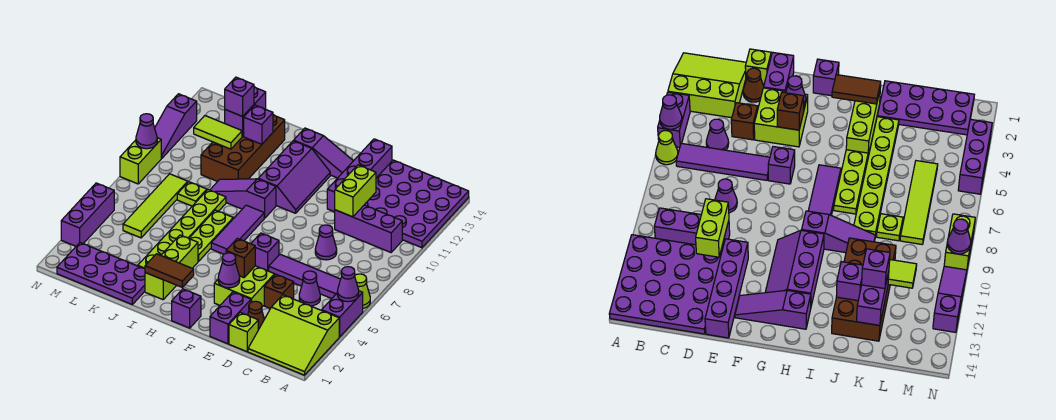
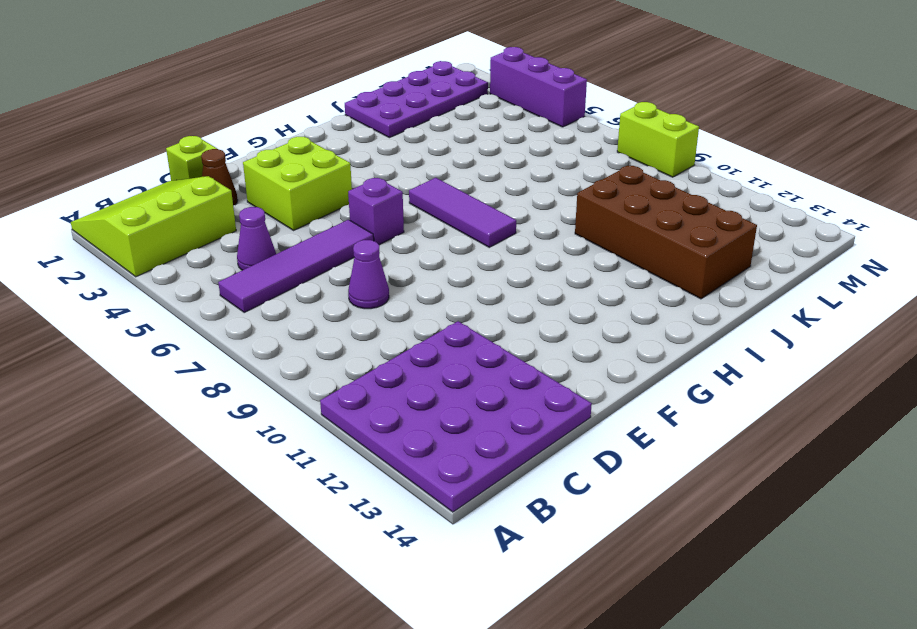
none -> purple 1x2 brick [322,291,363,337]
none -> lime 1x1 cone [355,274,370,308]
none -> purple 1x3 brick [335,205,402,252]
none -> brown 1x1 brick [264,274,294,309]

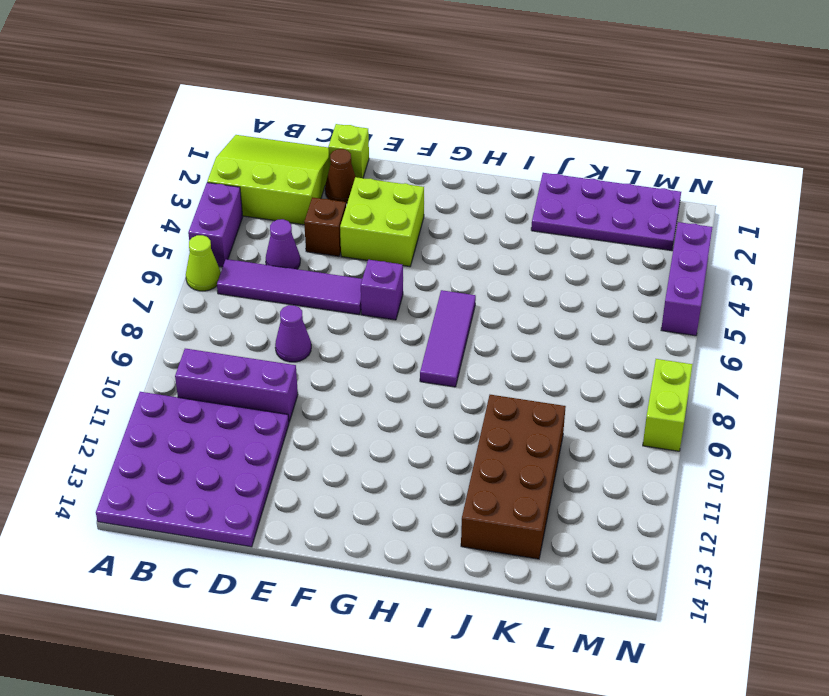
none -> purple 1x2 brick [210,292,251,344]
none -> purple 1x4 brick [327,139,392,212]
none -> purple 1x3 slope [294,128,353,178]
none -> purple 1x1 brick [172,289,201,328]

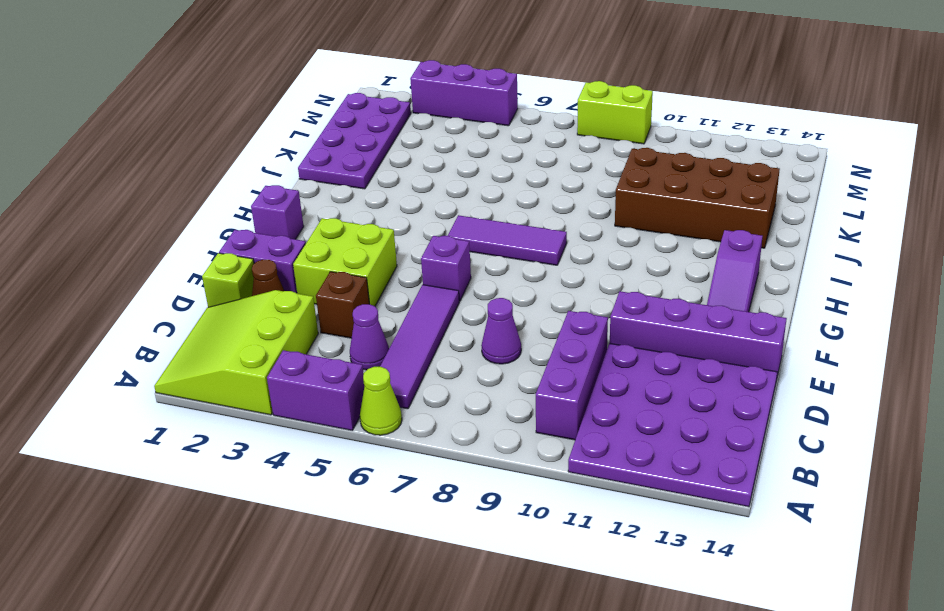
none -> purple 2x3 slope [259,141,330,213]
none -> purple 1x3 slope [210,179,276,218]
none -> lime 1x3 brick [145,235,198,300]
none -> lime 1x3 plate [189,210,233,261]

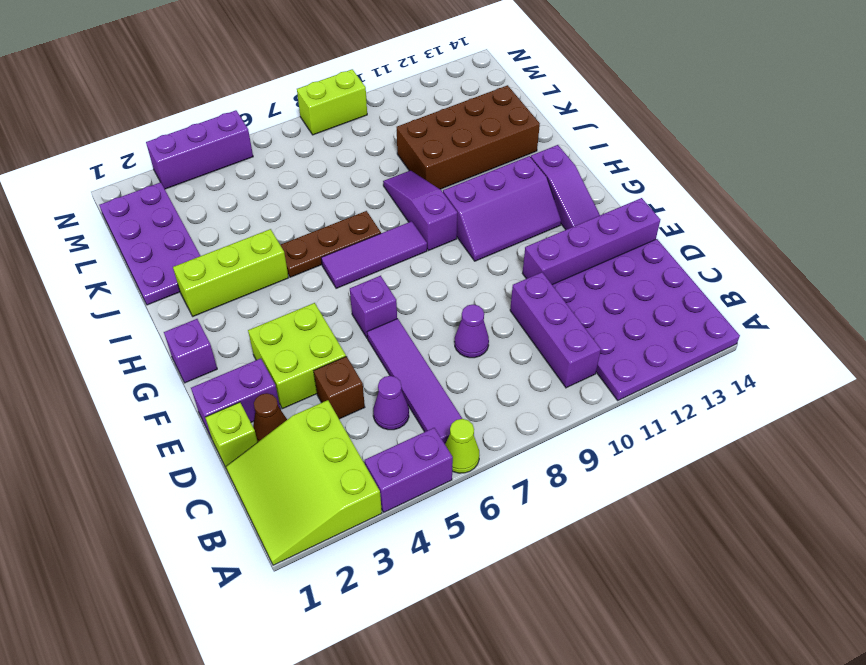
brown 1x3 plate [280,211,381,277] -> lime 1x3 plate [189,210,233,261]
none -> lime 1x6 plate [138,190,226,269]
none -> lime 1x1 plate [177,182,207,206]
none -> lime 1x4 tile [123,174,188,238]
none -> purple 1x3 slope [155,94,197,159]

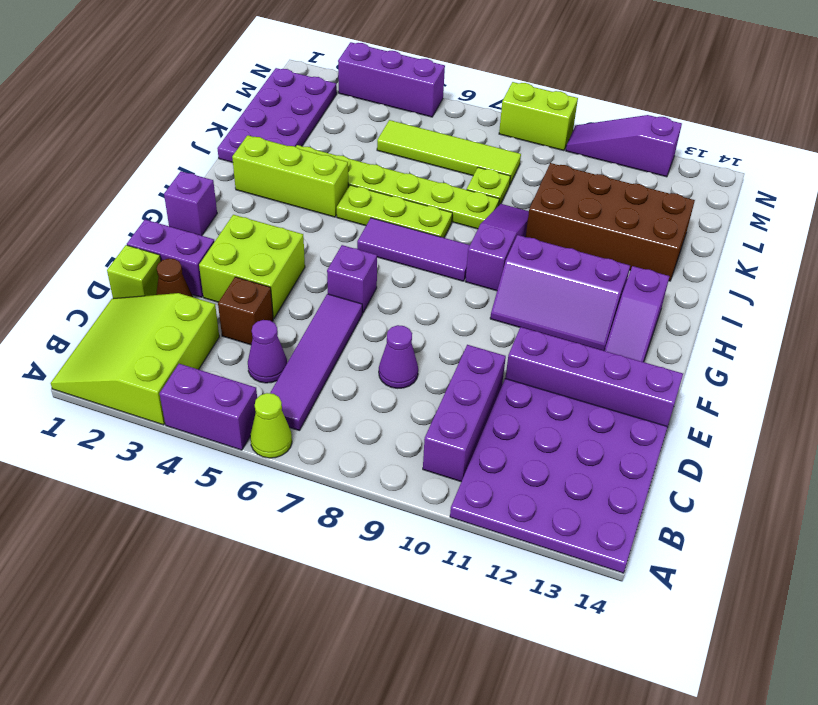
none -> purple 1x1 cone [337,267,359,302]
none -> lime 1x2 brick [335,165,376,217]
none -> purple 1x1 cone [218,253,240,288]
none -> brown 1x1 brick [226,238,255,278]

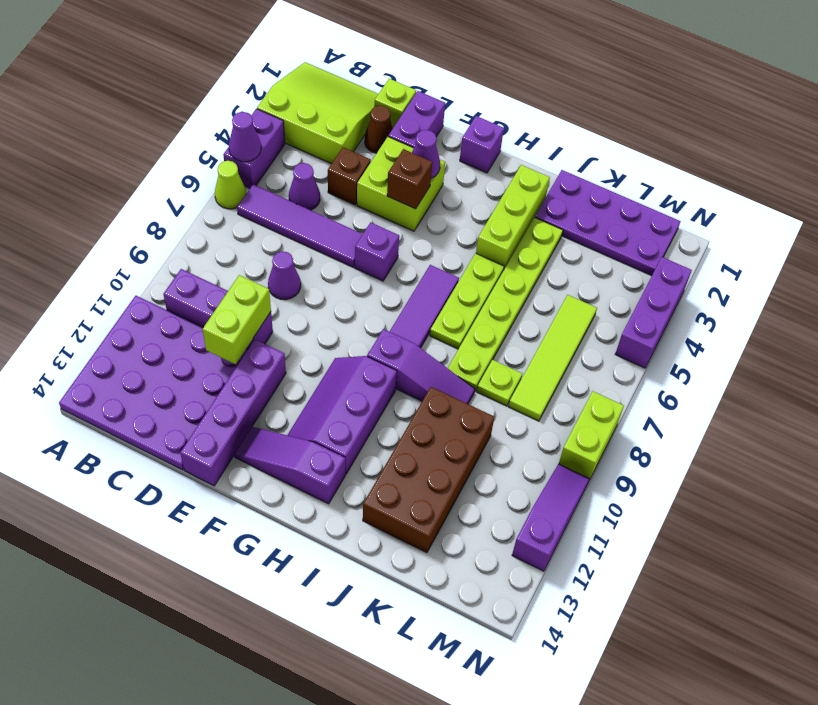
none -> brown 1x2 tile [145,254,194,287]
none -> purple 1x1 brick [244,105,273,144]
none -> lime 1x2 tile [194,116,242,149]
none -> purple 1x2 brick [225,87,266,136]

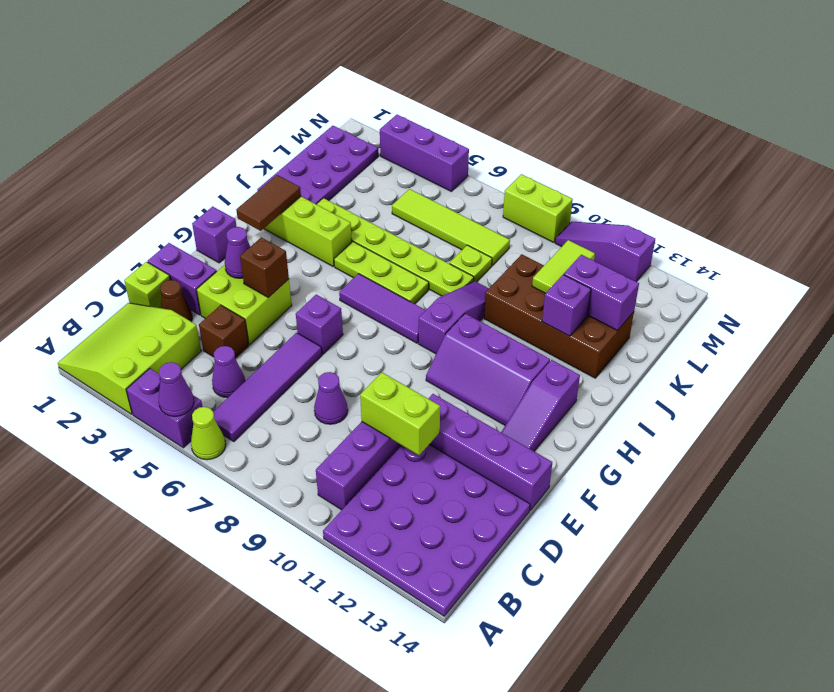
none -> purple 1x1 cone [136,114,157,149]
none -> purple 1x1 brick [225,77,254,116]

